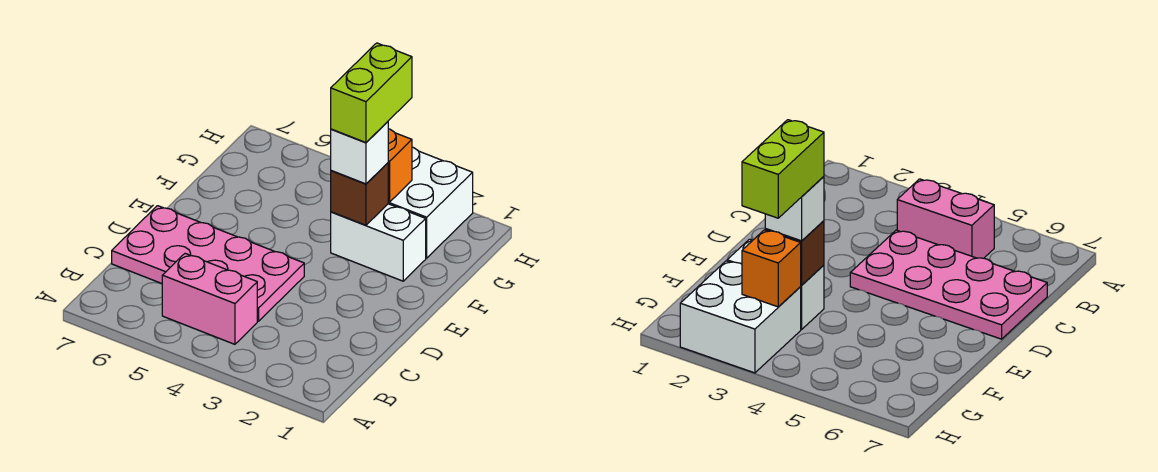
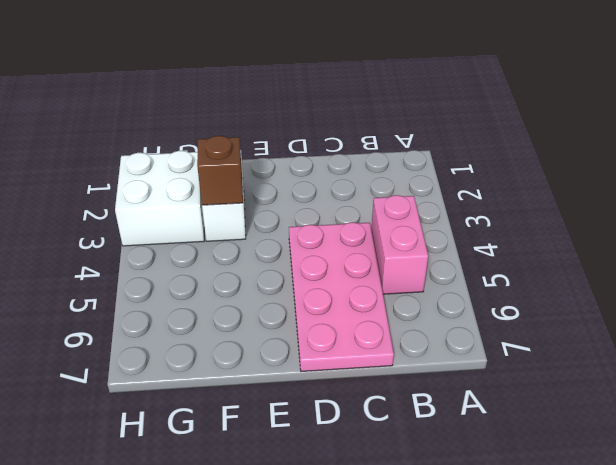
none -> orange 1x1 brick [388,129,412,202]
none -> white 1x1 brick [331,122,388,184]

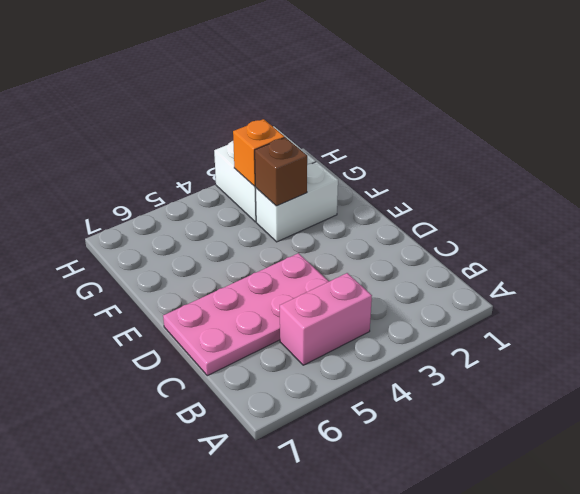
none -> white 1x1 brick [331,122,388,184]
none -> lime 1x2 brick [331,43,412,142]

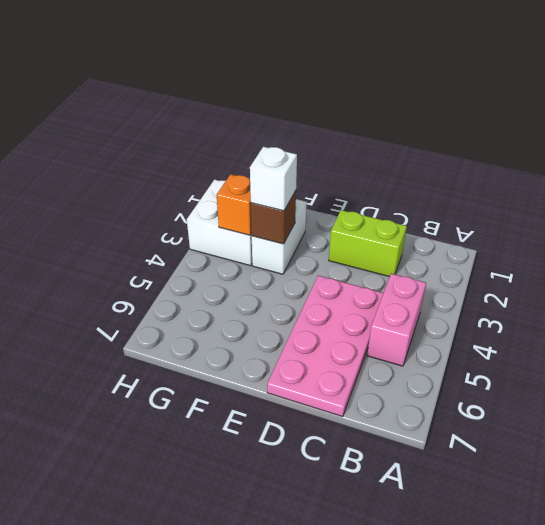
lime 1x2 brick [329,210,407,277] -> lime 1x2 brick moved to [331,43,412,142]

